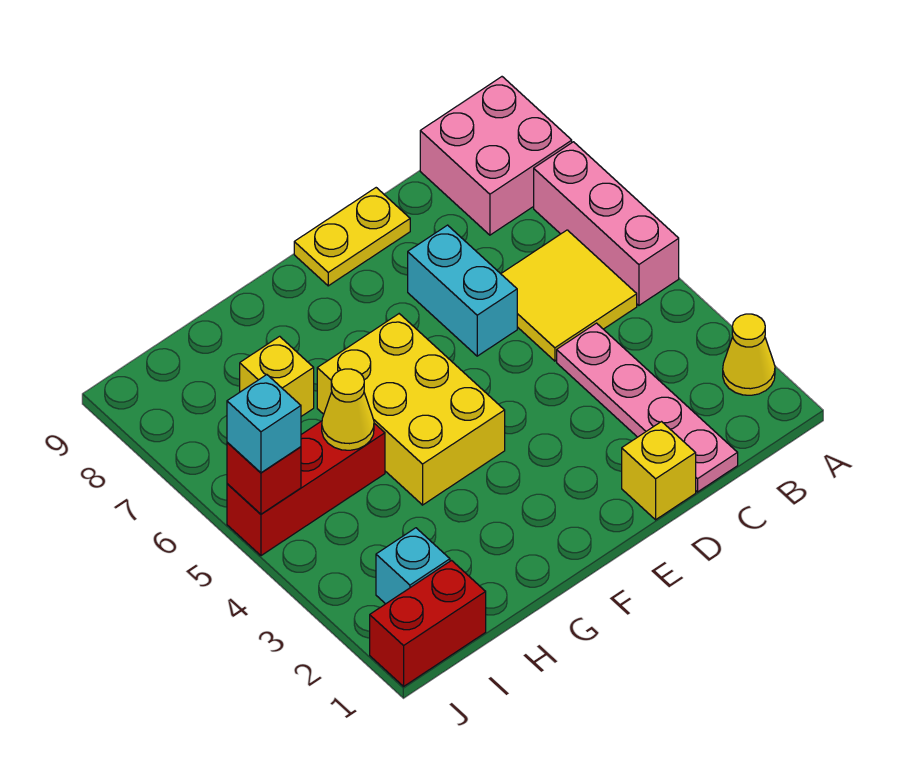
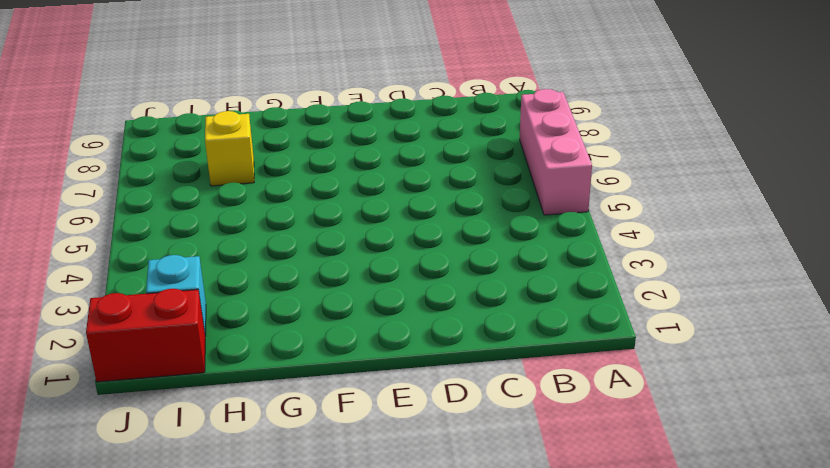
none -> yellow 1x1 cone [723,314,775,395]
none -> pink 2x2 brick [420,77,572,235]
none -> yellow 2x2 tile [501,230,637,361]

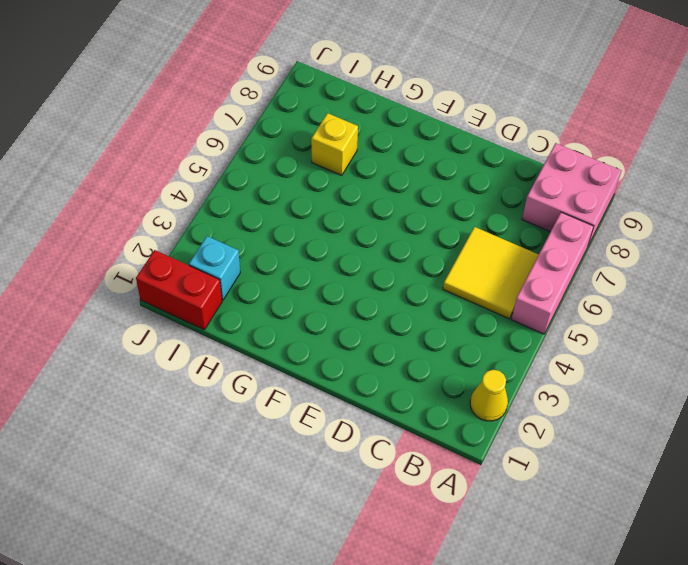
none -> pink 1x4 plate [557,323,738,492]
none -> yellow 1x1 brick [622,422,696,520]
none -> cyan 1x2 brick [408,225,517,356]

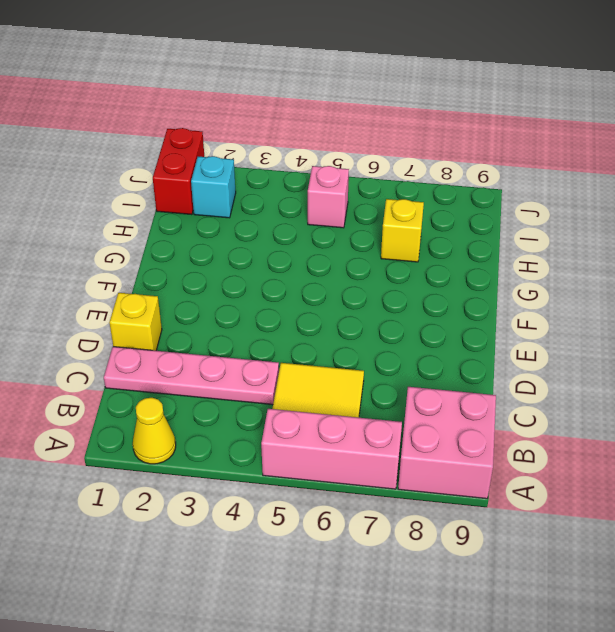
pink 1x1 brick [308,166,349,228] -> red 1x3 brick [227,421,385,556]
none -> cyan 1x2 brick [408,225,517,356]
none -> yellow 1x2 plate [294,188,410,286]
none -> yellow 2x3 brick [317,314,505,505]

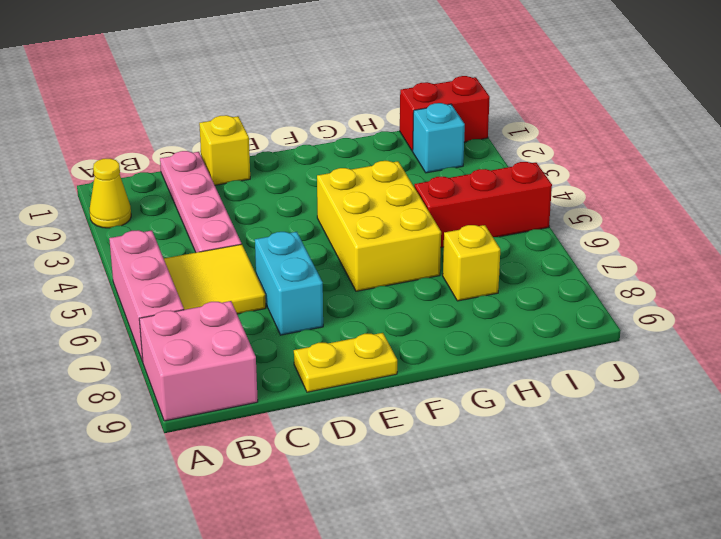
none -> yellow 1x1 cone [322,369,374,450]
none -> red 1x1 brick [227,442,301,514]
none -> cyan 1x1 brick [227,375,301,473]

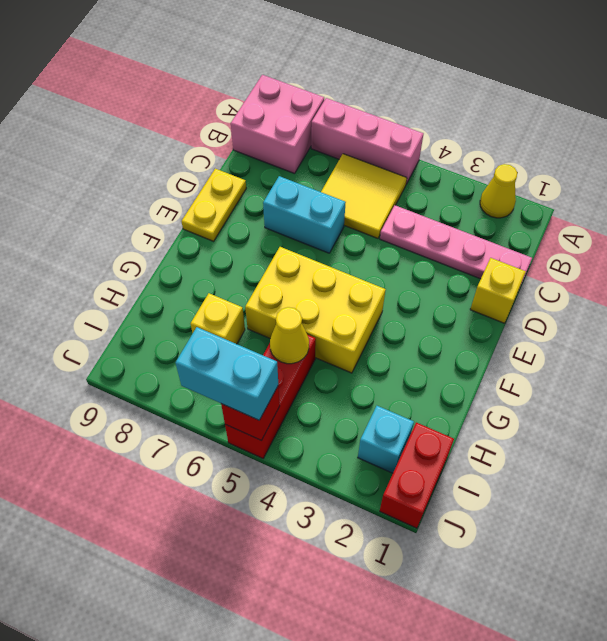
cyan 1x2 brick [176,327,278,420] -> cyan 1x1 brick [227,375,301,473]

